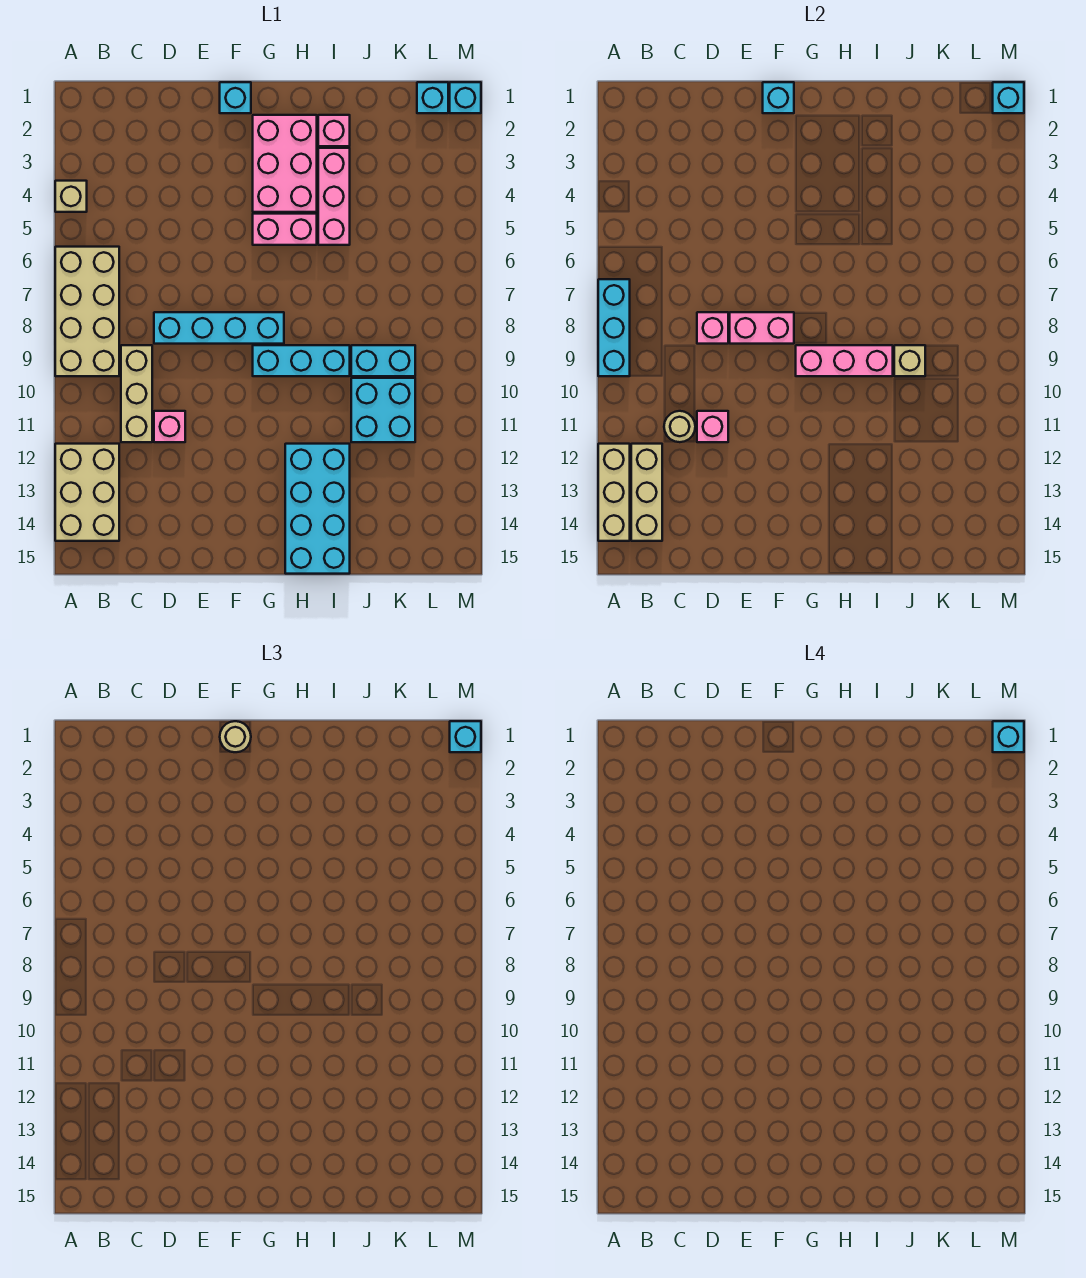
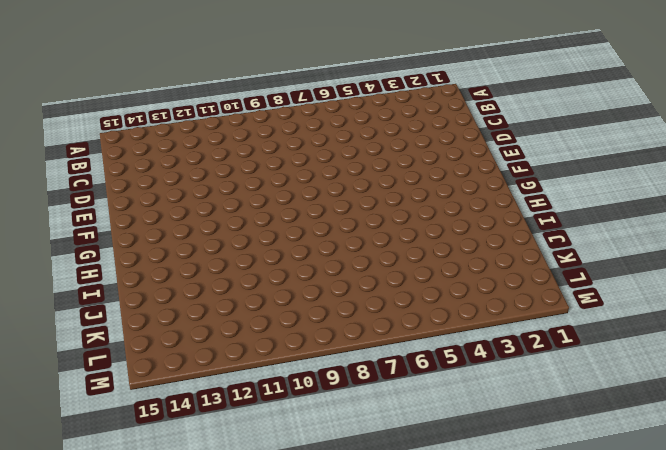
none -> tan 1x1 brick [55,181,87,212]
none -> tan 2x4 brick [55,247,119,376]
none -> tan 2x3 brick [55,444,119,541]
none -> tan 1x3 brick [121,345,152,442]

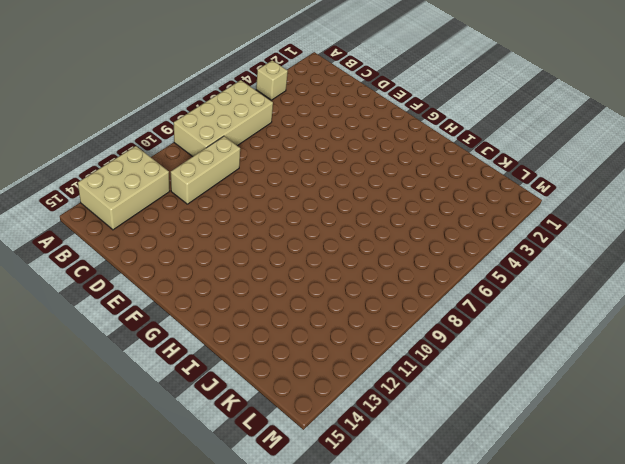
none -> cyan 1x4 brick [154,312,284,344]
none -> pink 1x1 brick [154,411,185,442]
none -> cyan 1x1 brick [220,82,251,113]
none -> pink 2x3 brick [253,115,317,212]

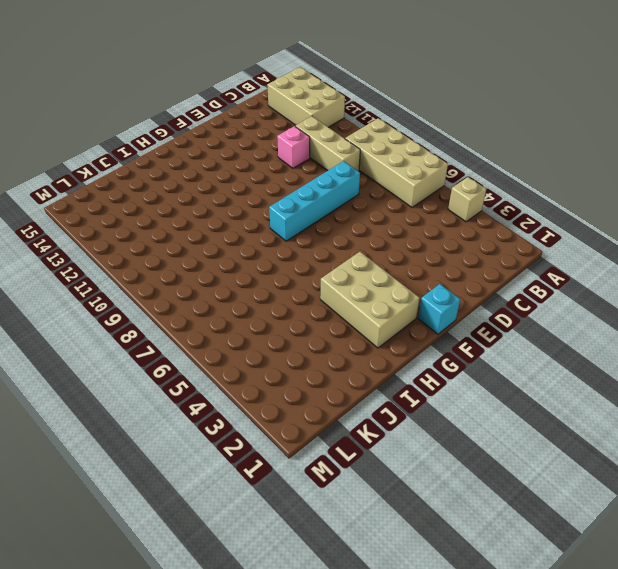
tan 2x3 brick [320,252,419,348] -> pink 2x3 brick [253,115,317,212]
none -> pink 1x2 brick [253,214,317,245]
none -> cyan 1x3 brick [253,345,350,376]
none -> cyan 2x4 brick [285,444,350,574]
none -> pink 1x1 brick [318,115,350,146]

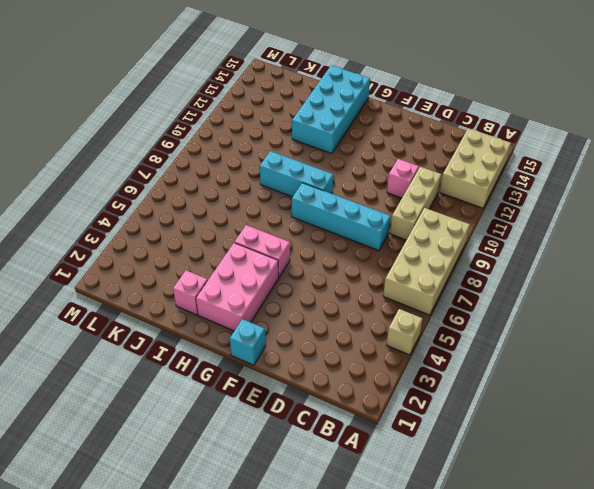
none -> pink 1x3 brick [318,148,350,245]
none -> cyan 1x2 brick [351,345,415,376]
none -> cyan 2x2 brick [351,378,415,442]
none -> cyan 1x1 brick [417,82,448,113]

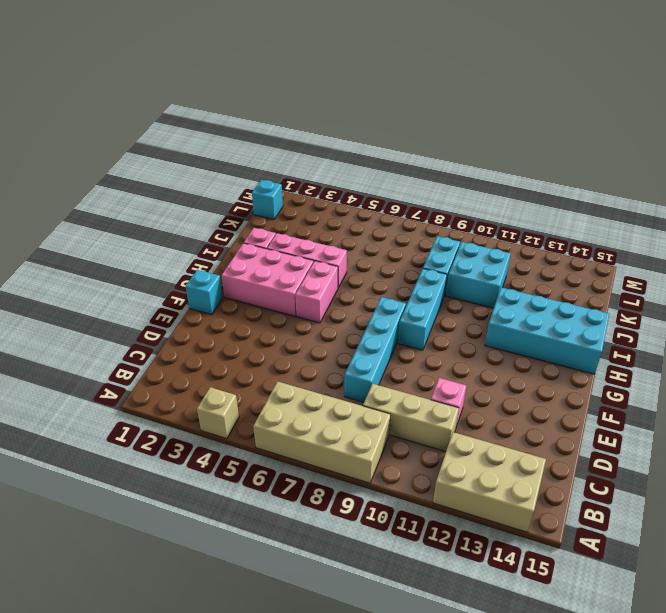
none -> cyan 1x1 brick [450,82,481,113]
none -> cyan 1x3 brick [598,279,630,376]
none -> tan 1x3 brick [598,444,630,541]
none -> tan 1x3 brick [631,444,662,541]

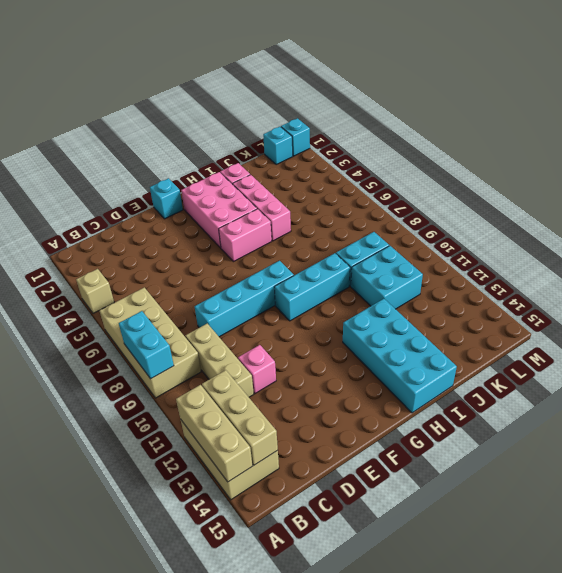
cyan 1x2 brick [119,311,174,379] -> cyan 1x3 brick [598,279,630,376]
none -> tan 1x1 round brick [664,411,695,442]
none -> pink 1x1 brick [697,312,728,344]
none -> pink 1x1 brick [697,411,728,442]
none -> pink 1x2 brick [730,312,794,344]

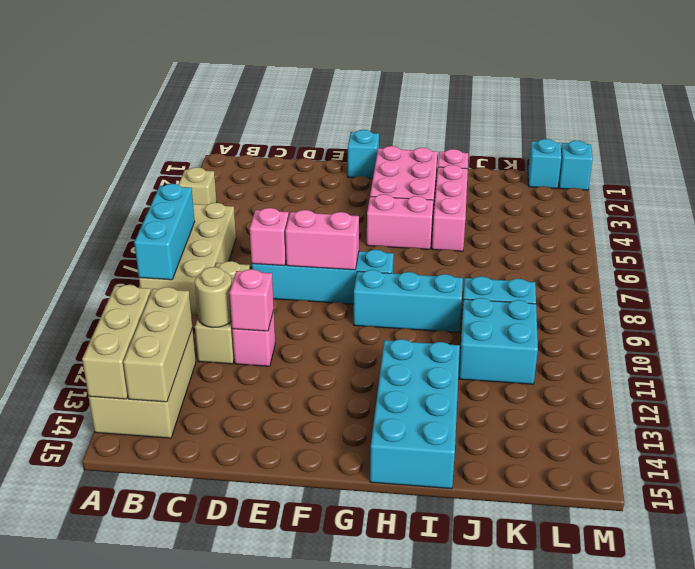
none -> cyan 1x1 brick [763,82,794,113]
none -> pink 1x3 brick [796,345,893,376]
none -> tan 1x1 brick [894,345,925,376]
none -> cyan 1x1 brick [993,82,1024,113]

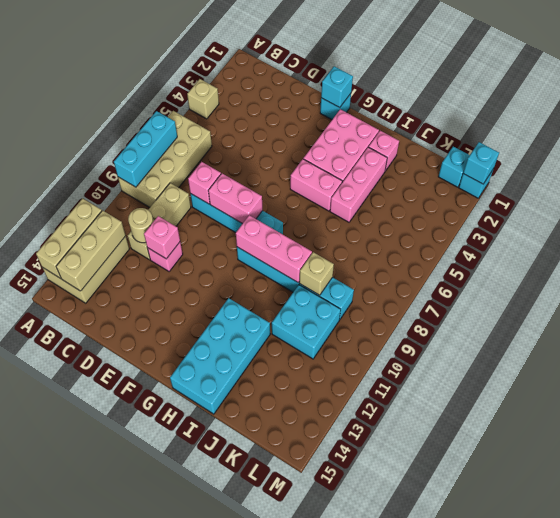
none -> tan 1x1 round brick [220,721,251,752]
none -> cyan 1x1 brick [450,721,481,752]
none -> cyan 1x1 brick [993,721,1024,752]

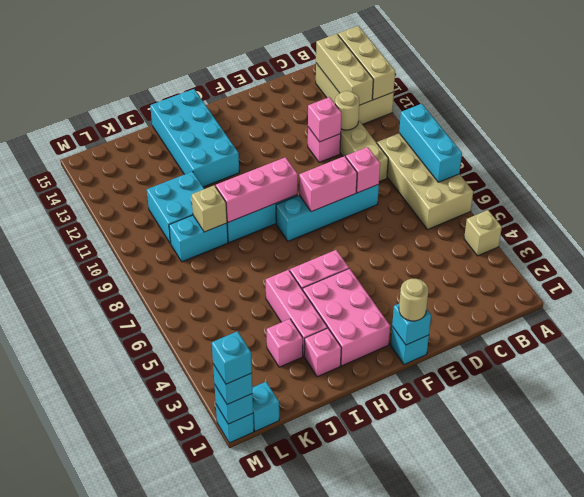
pink 1x1 brick [267,319,303,367] -> none

